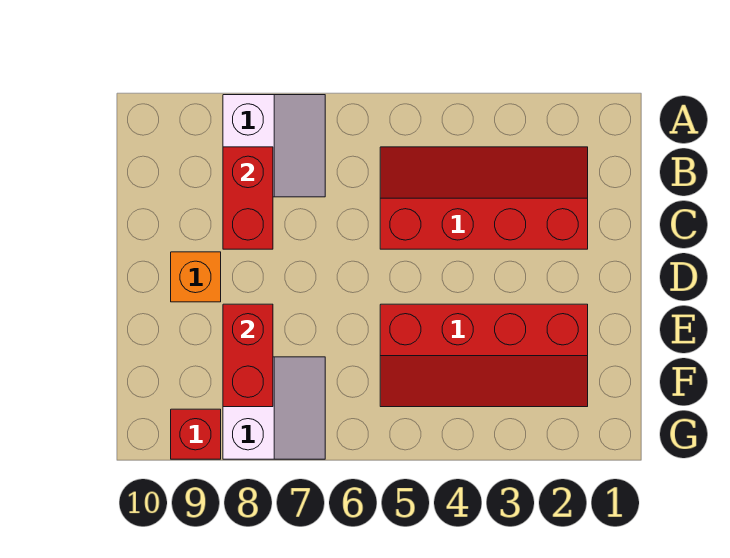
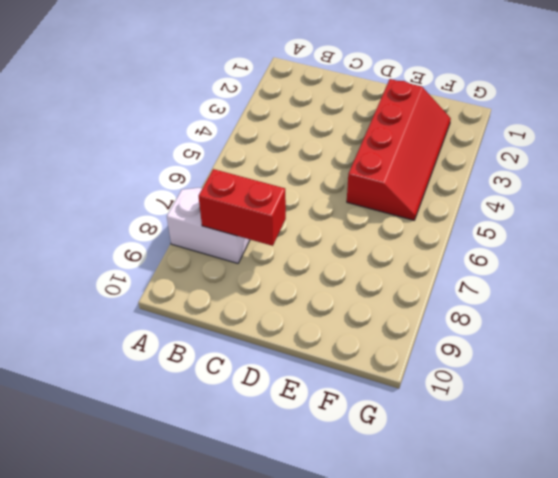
none -> red 2x4 slope [380,147,588,249]
none -> orange 1x1 brick [171,252,221,302]

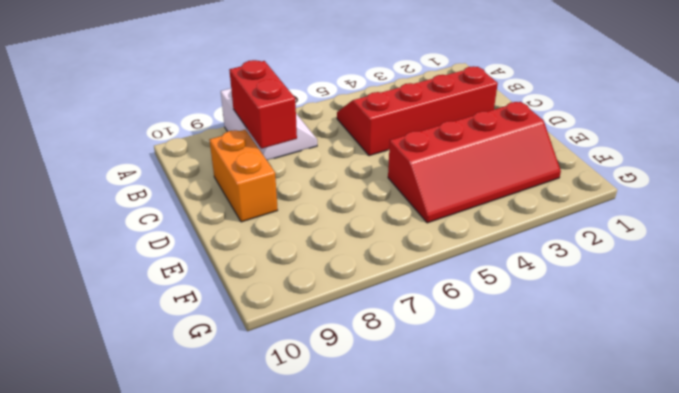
orange 1x2 brick [210,130,278,222] -> orange 1x1 brick [171,252,221,302]
none -> white 2x2 slope [223,357,325,459]
none -> red 1x1 brick [171,409,221,459]

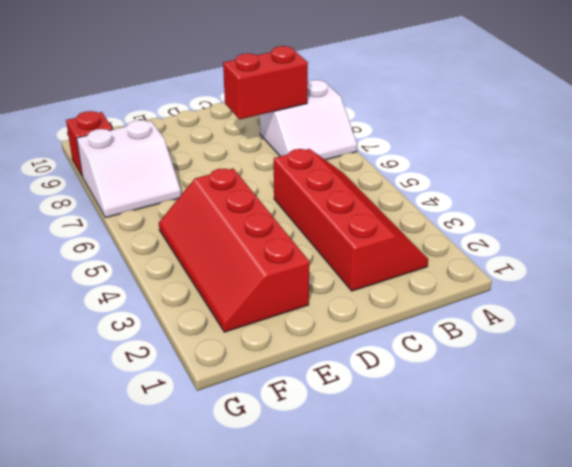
none -> orange 1x1 brick [171,252,221,302]
none -> red 1x2 brick [223,304,273,407]

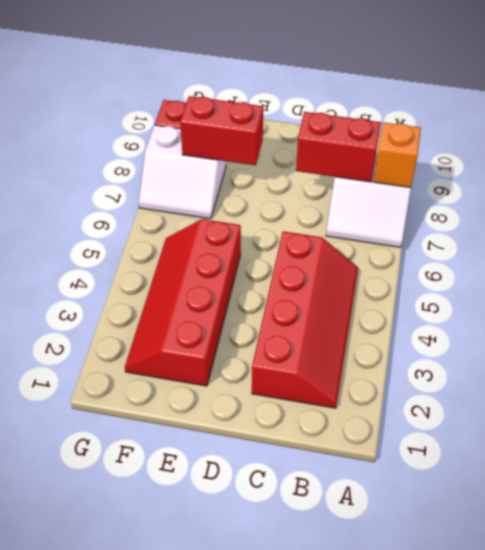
orange 1x1 brick [374,123,421,188] -> orange 1x1 brick moved to [171,252,221,302]

